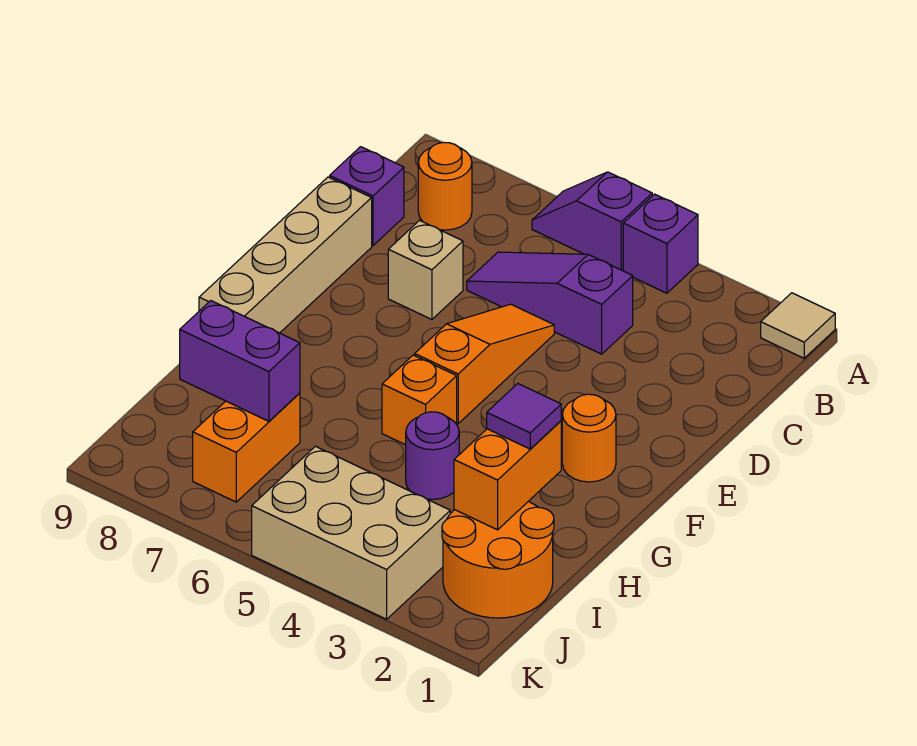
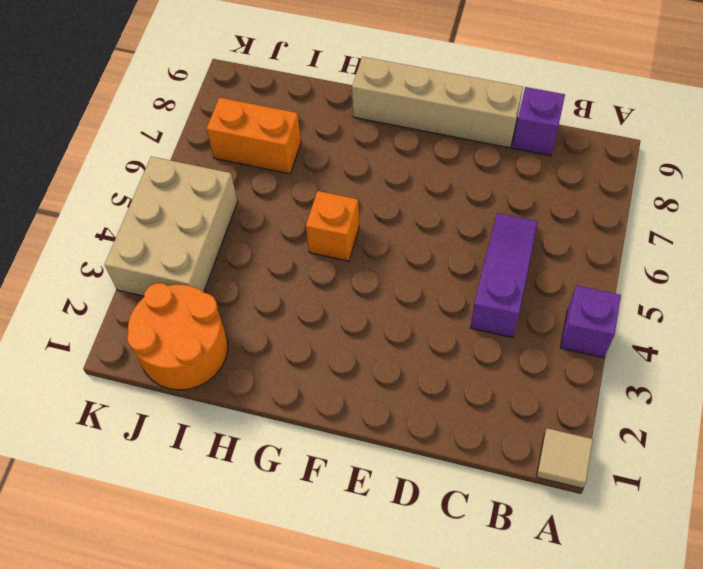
none -> purple 1x2 slope [532,172,652,271]
none -> orange 1x1 round brick [418,143,472,230]
none -> orange 1x3 slope [415,304,554,424]

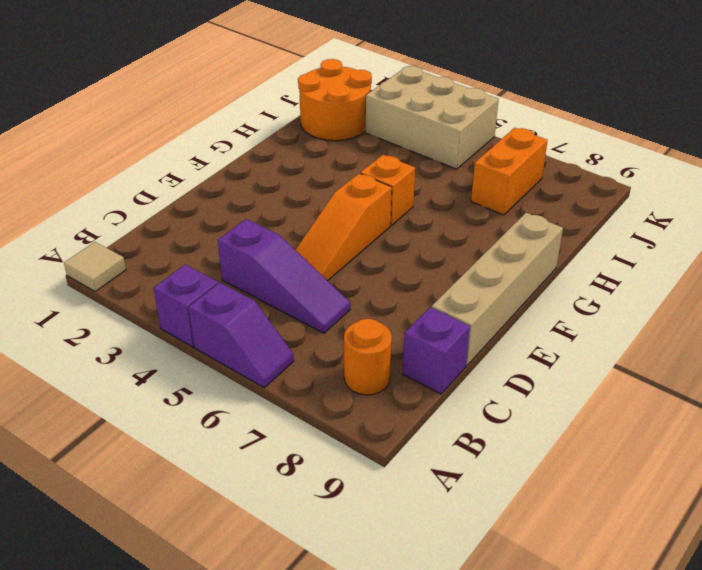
none -> tan 1x1 brick [388,220,463,319]
none -> orange 1x1 round brick [562,394,616,482]
none -> purple 1x1 round brick [406,412,459,499]

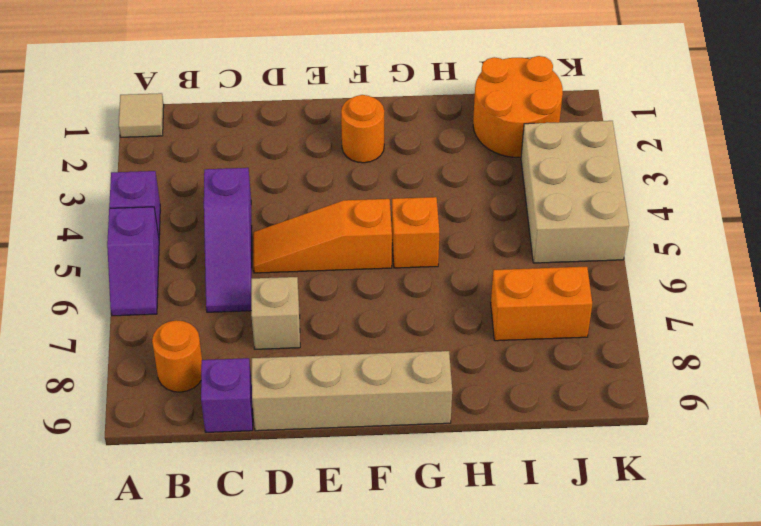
none -> purple 1x1 round brick [406,412,459,499]
none -> orange 1x2 brick [454,421,561,530]
none -> purple 1x2 brick [180,301,300,421]

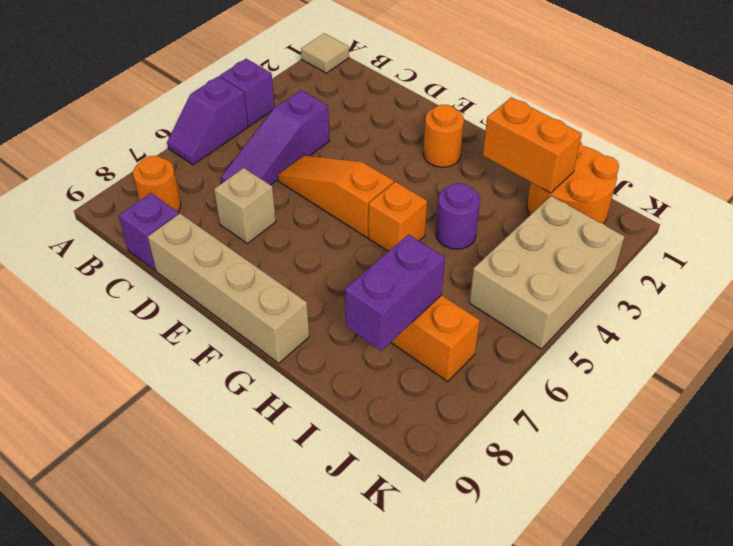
none -> purple 1x1 tile [487,384,561,449]

